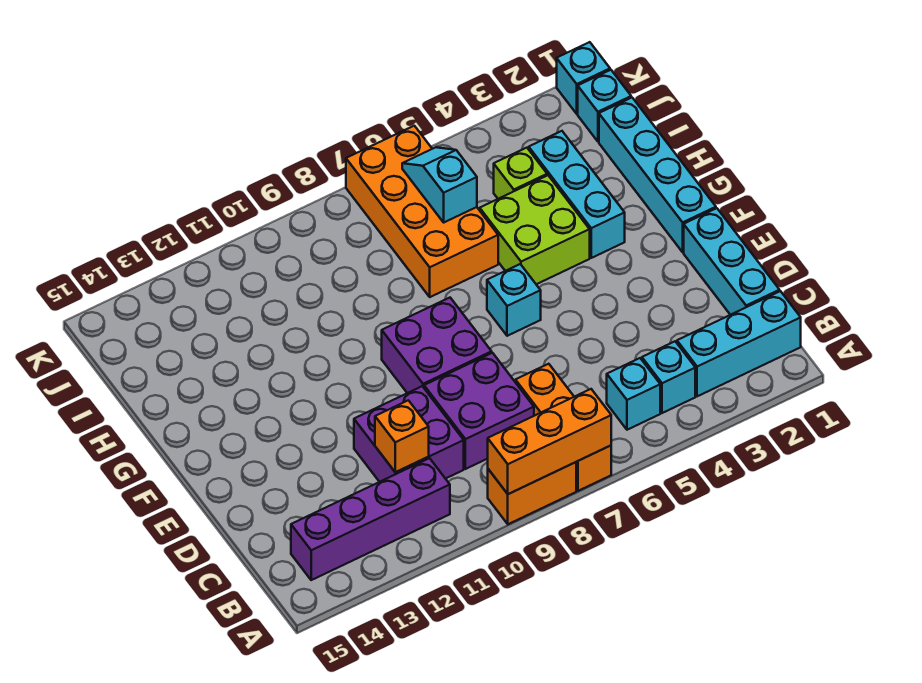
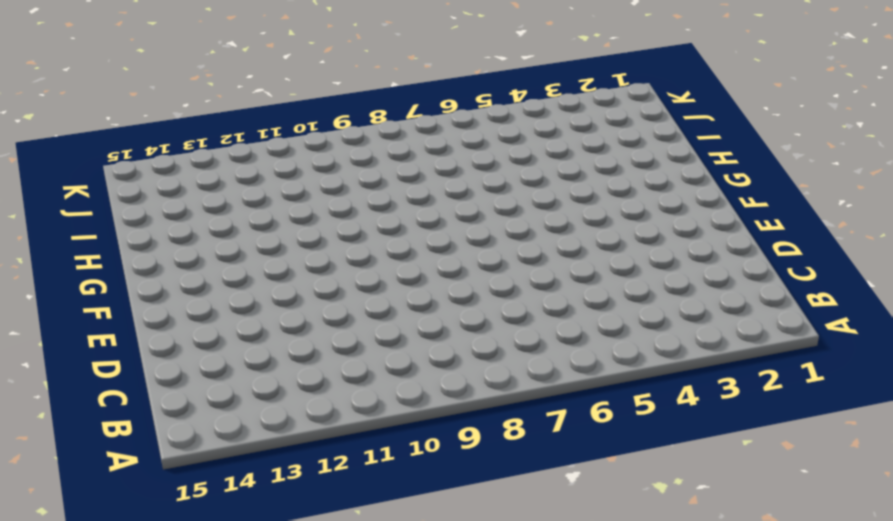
none -> orange 1x3 brick [515,364,611,491]
none -> orange 1x2 brick [488,462,576,524]
none -> cyan 1x3 brick [677,291,801,396]

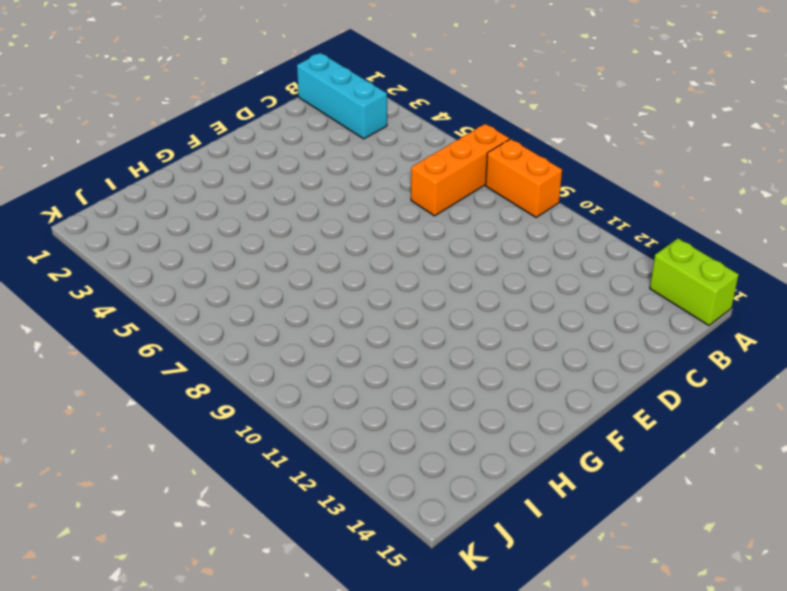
lime 1x2 brick [650,238,739,325] -> none
none -> cyan 1x1 brick [642,341,695,413]
none -> cyan 1x1 brick [607,358,660,430]
none -> purple 1x4 brick [291,458,450,580]

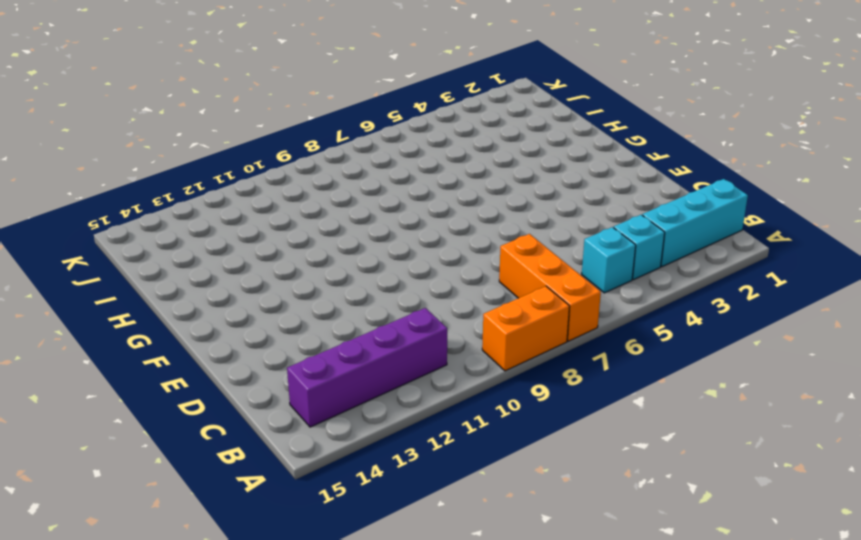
none -> cyan 1x3 brick [684,208,780,315]
none -> purple 2x2 brick [424,353,534,469]
none -> purple 2x2 brick [354,386,464,482]

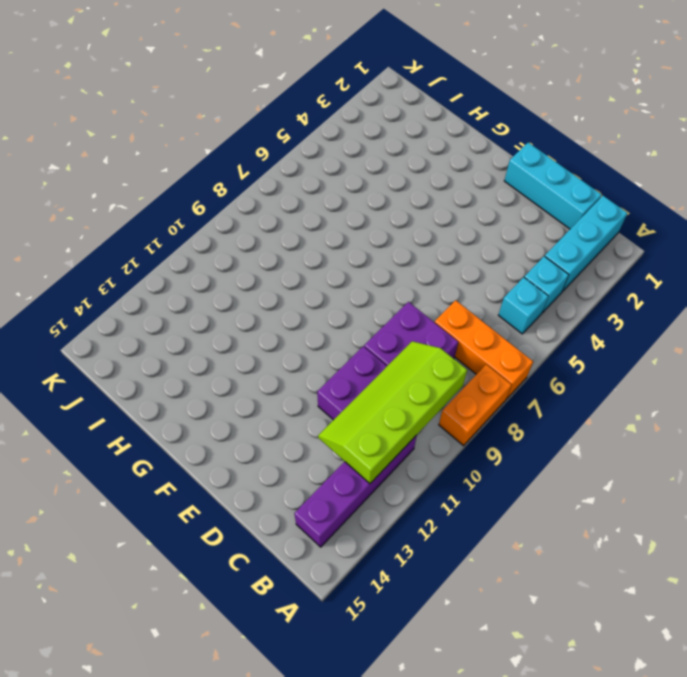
lime 2x4 slope [318,341,467,484] -> orange 1x1 brick [375,400,429,472]
none -> purple 2x2 brick [382,298,492,393]
none -> cyan 1x4 brick [599,98,716,252]
none -> cyan 1x1 brick [487,264,541,336]

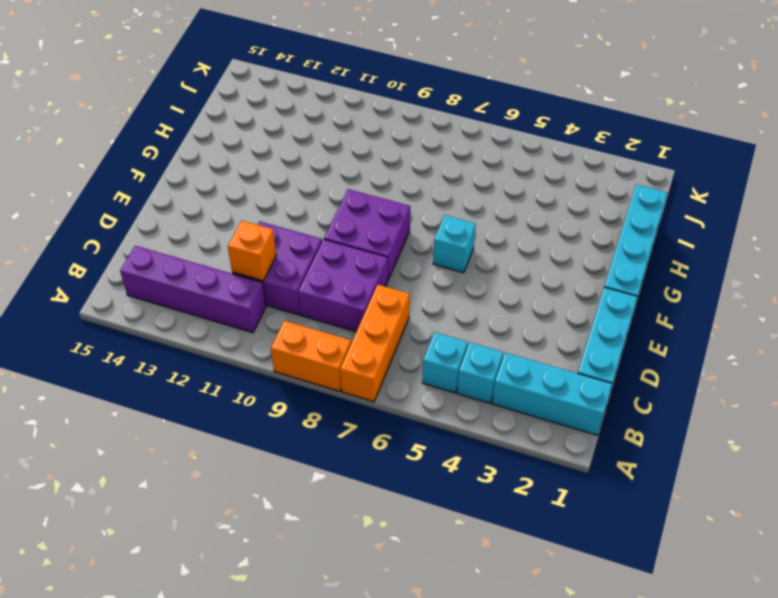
none -> cyan 1x3 brick [529,131,625,258]
none -> lime 2x2 brick [480,175,590,284]
none -> orange 2x4 brick [346,126,498,297]

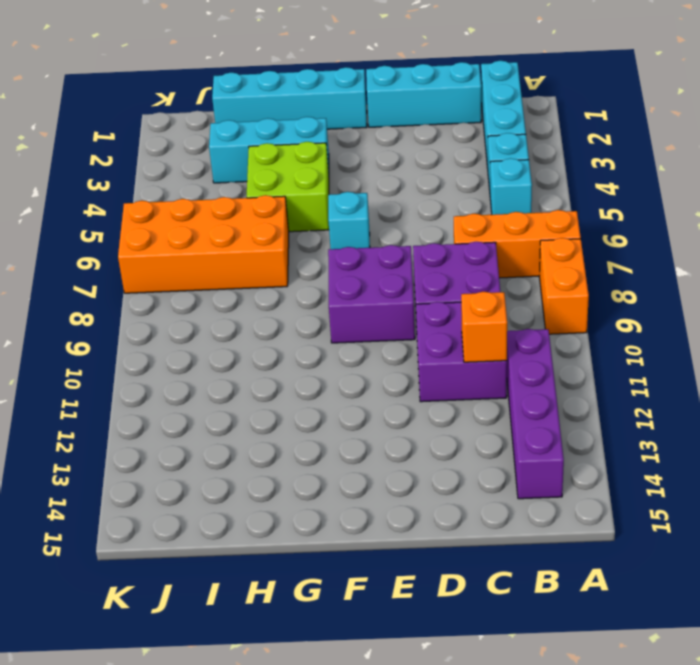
none -> lime 1x1 brick [494,148,547,199]
none -> cyan 1x1 brick [578,70,631,142]
none -> cyan 1x1 brick [557,42,610,114]

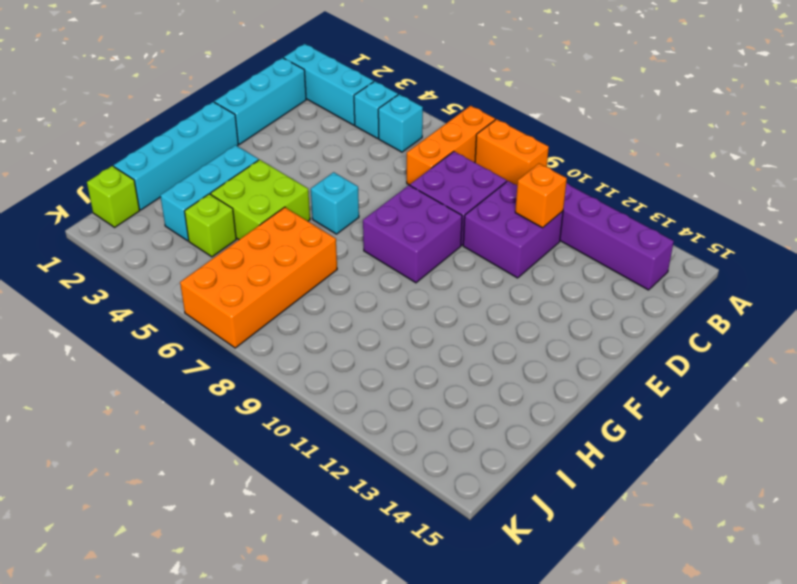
lime 1x1 brick [87,166,140,227] -> cyan 1x1 brick [578,70,631,142]
none -> cyan 1x1 brick [557,42,610,114]
none -> orange 1x3 brick [488,389,611,494]
none -> cyan 1x2 slope [402,147,477,222]

